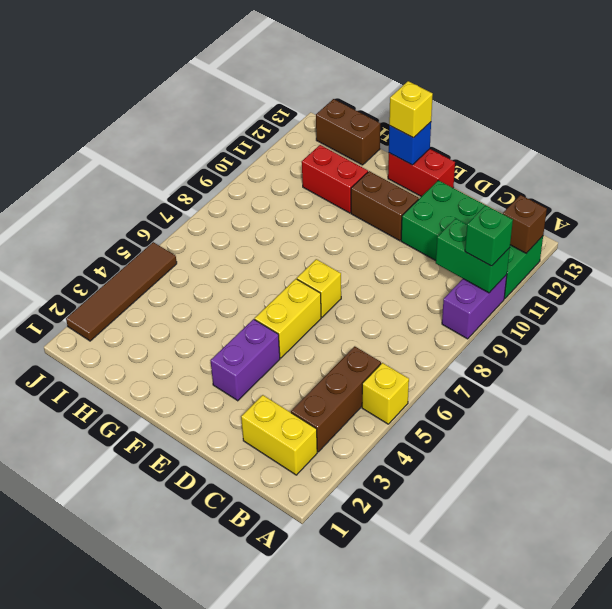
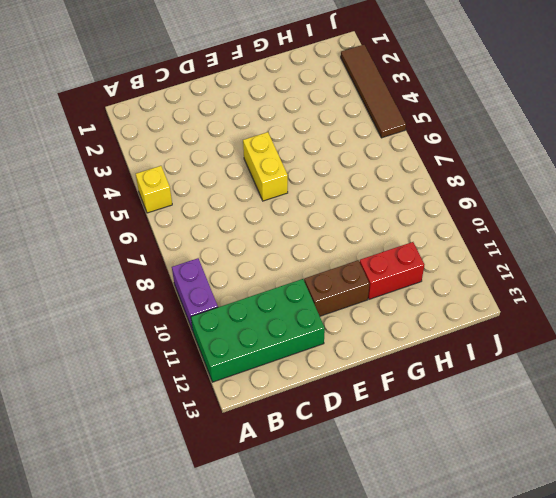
none -> yellow 1x2 brick [241,395,317,475]
none -> brown 1x3 brick [291,346,381,452]
none -> purple 1x2 brick [211,319,280,401]

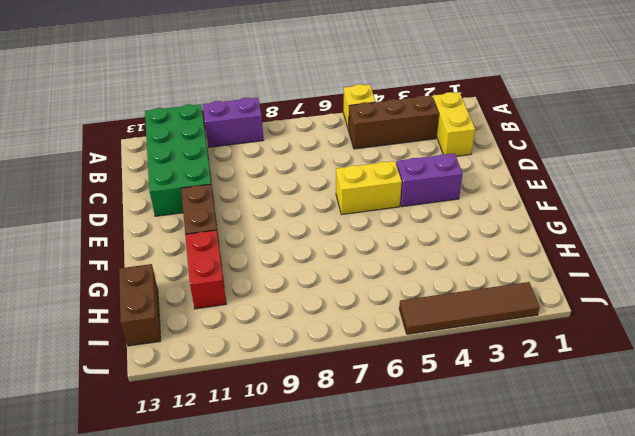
none -> yellow 1x1 brick [297,259,341,317]
none -> red 1x2 brick [388,149,455,197]
none -> green 1x2 brick [436,218,510,293]

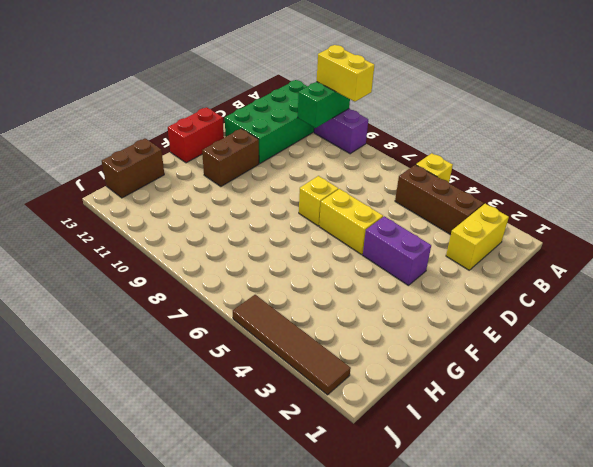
yellow 1x2 brick [317,45,374,102] -> green 1x1 brick [465,205,513,266]
none -> red 1x2 brick [302,145,368,213]
none -> brown 1x1 brick [503,195,547,253]
none -> blue 1x1 brick [389,122,431,165]

